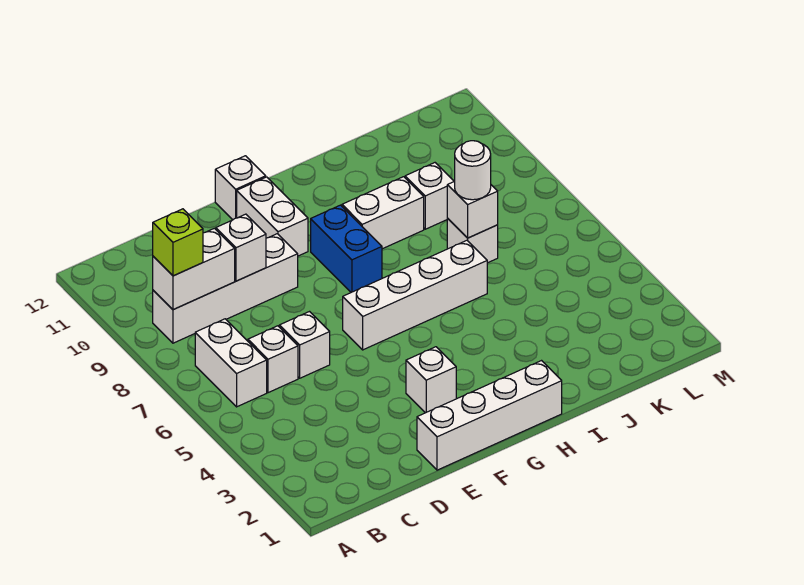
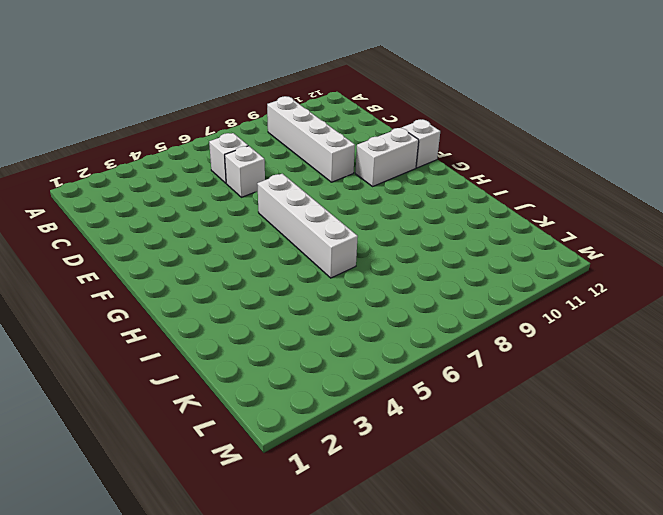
none -> white 1x2 brick [195,319,267,407]
none -> white 1x4 brick [417,361,562,470]
none -> white 1x1 brick [406,347,456,413]

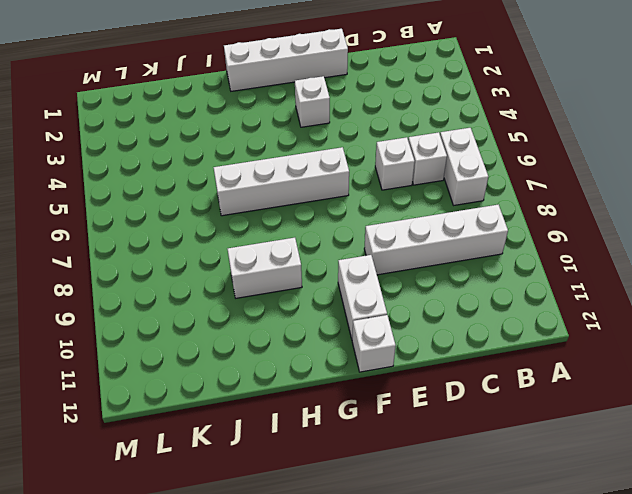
none -> blue 1x2 brick [311,205,382,292]
none -> white 1x1 brick [447,219,498,263]
none -> white 1x1 brick [405,163,454,229]

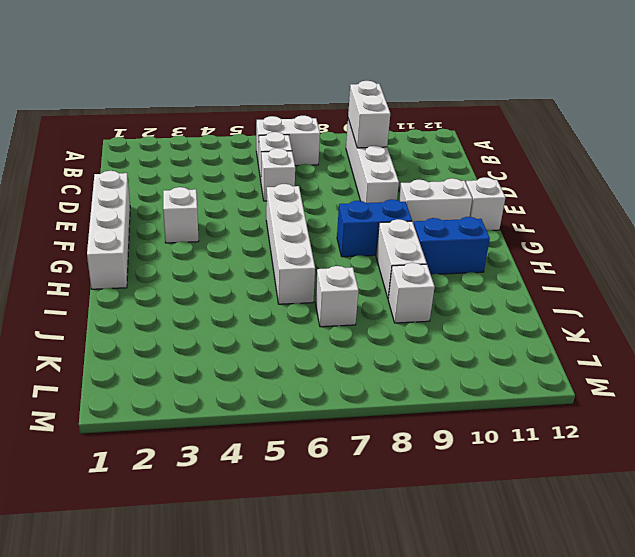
blue 1x2 brick [414,217,490,275] -> none
none -> white 1x1 brick [216,214,266,281]
none -> white 1x1 brick [447,181,498,238]
none -> lime 1x1 brick [153,209,203,276]

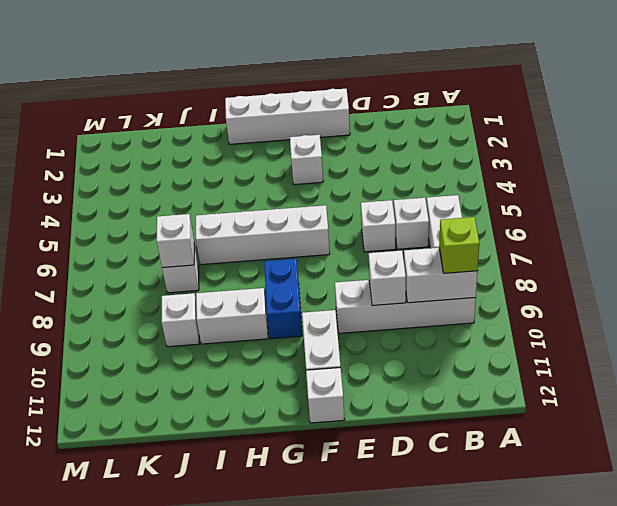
none -> white 1x1 round brick [455,141,491,200]

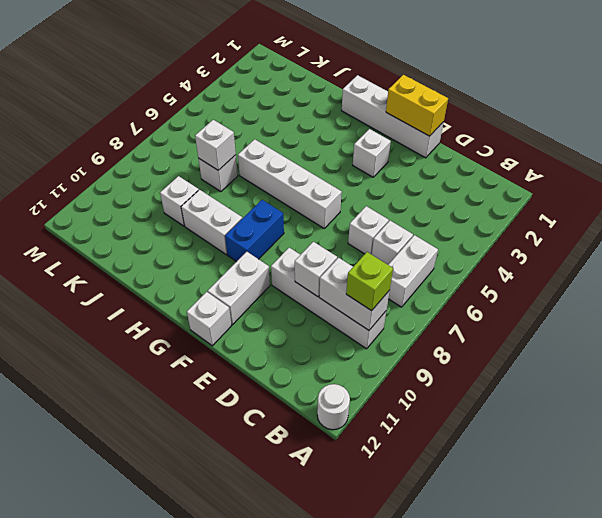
white 1x1 round brick [317,384,350,430] -> white 1x1 round brick moved to [455,141,491,200]
yellow 1x2 brick [386,75,448,136] -> none

